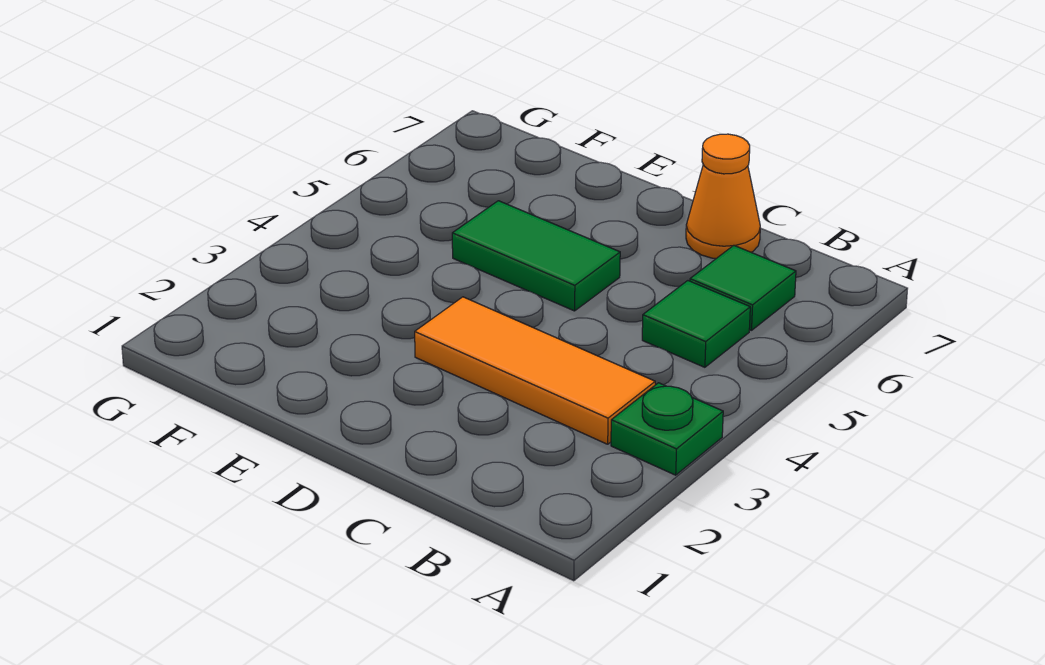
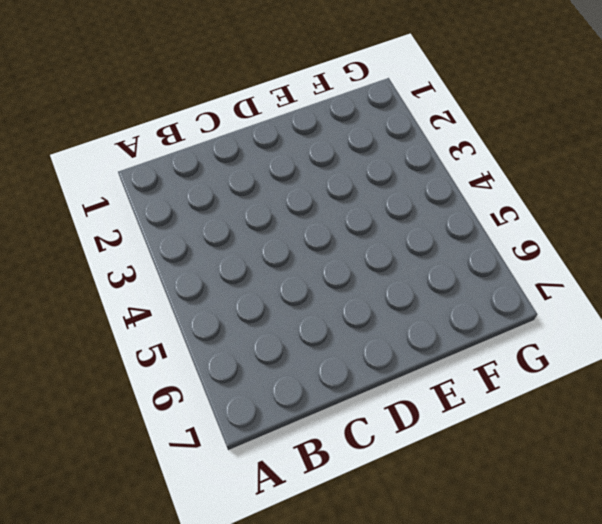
none -> green 1x1 plate [611,383,723,475]
none -> orange 1x3 tile [415,297,655,444]

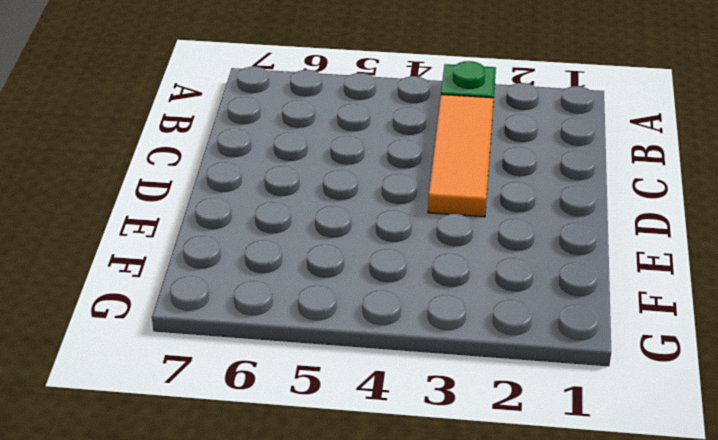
none -> green 1x1 tile [642,281,750,367]
none -> green 1x1 tile [690,245,796,331]

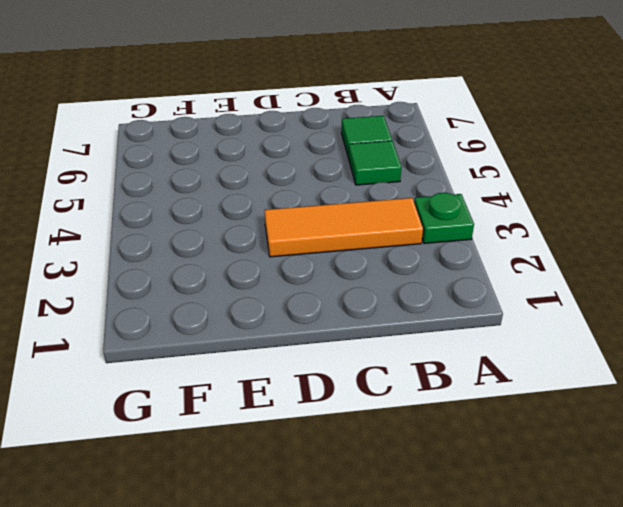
none -> orange 1x1 cone [686,134,760,259]
none -> green 1x2 tile [452,201,620,311]

